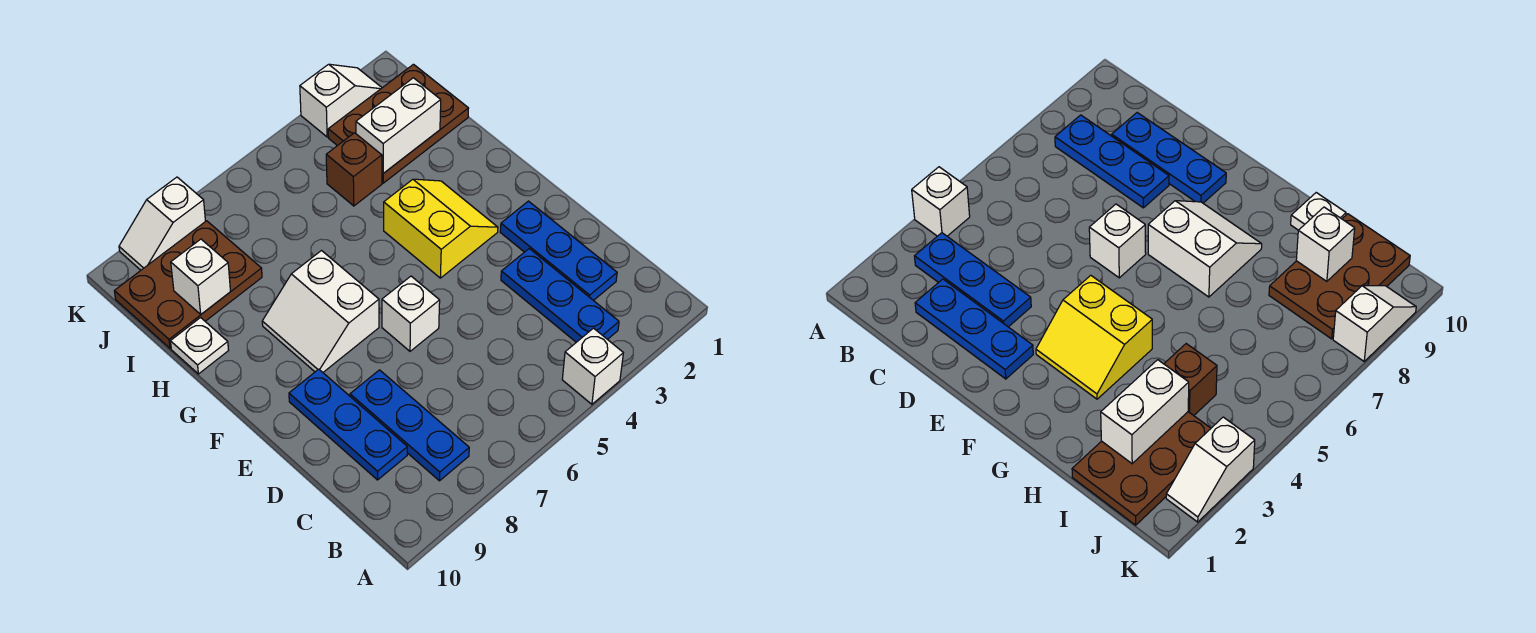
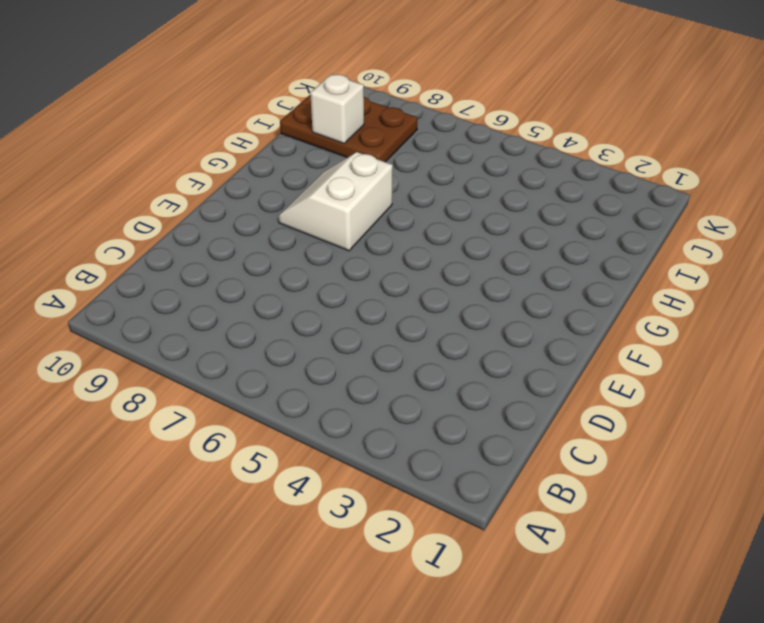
none -> white 1x1 brick [562,328,623,404]
none -> blue 1x3 plate [501,249,619,342]
none -> blue 1x3 plate [350,370,469,481]

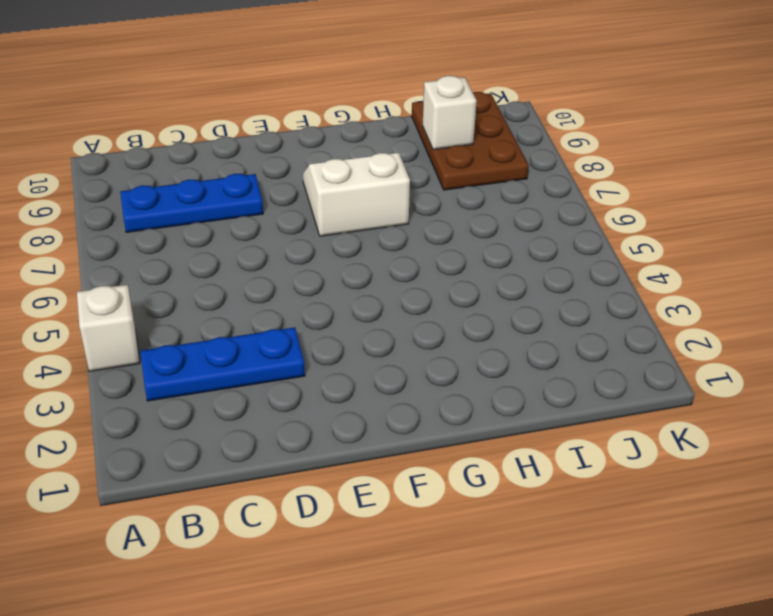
none -> blue 1x3 plate [500,201,617,301]
none -> blue 1x3 plate [289,369,407,480]
none -> white 1x1 brick [382,276,440,351]

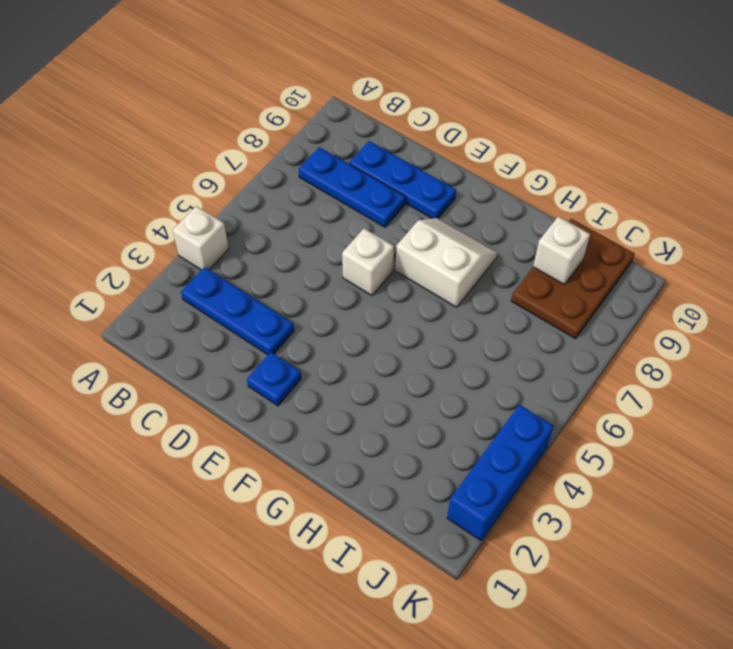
blue 1x1 plate [247,352,301,406] -> blue 1x3 plate [500,201,617,301]
blue 1x3 brick [447,405,554,541] -> white 1x2 slope [300,64,382,137]
none -> yellow 2x2 slope [384,179,498,278]
none -> white 1x1 plate [170,318,229,374]
none -> brown 2x3 plate [328,64,469,183]

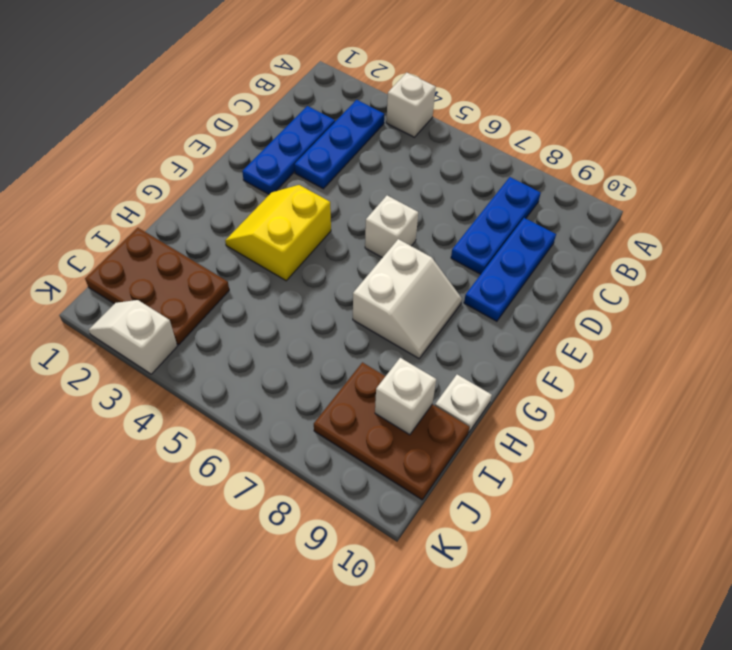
none -> brown 1x1 brick [326,133,382,206]
none -> white 1x2 slope [119,177,206,270]
none -> white 1x2 brick [356,78,441,173]

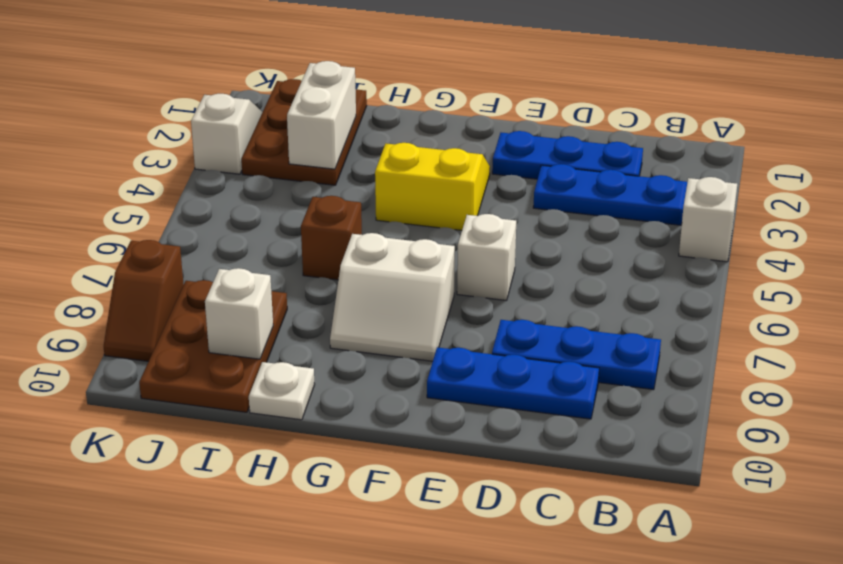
brown 1x1 brick [301,196,362,280] -> brown 1x1 brick moved to [326,133,382,206]
brown 1x2 slope [104,240,184,361] -> white 1x2 slope [119,177,206,270]

